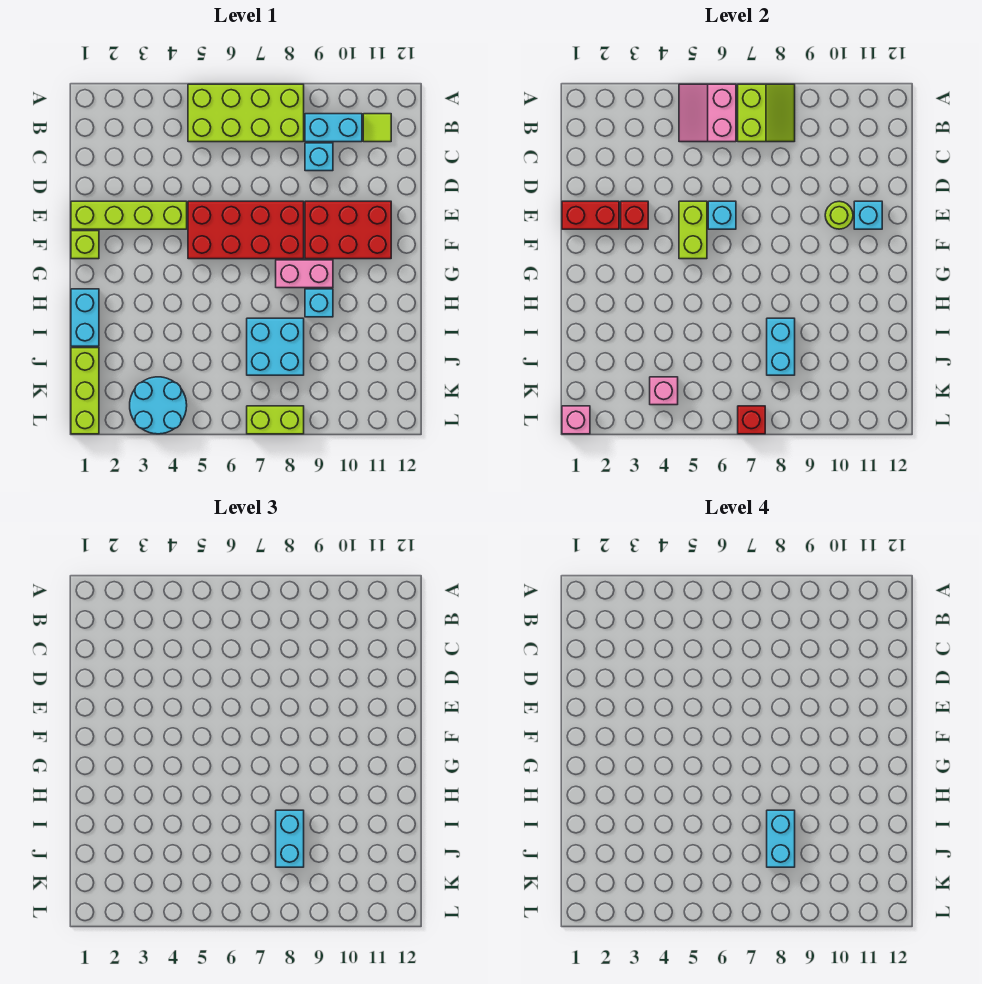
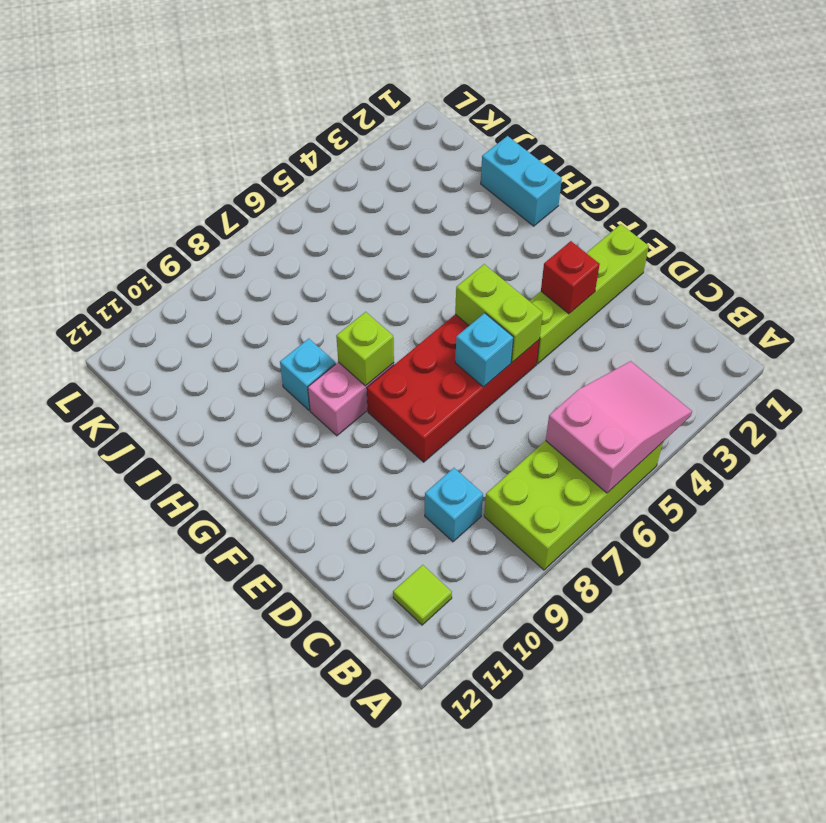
pink 2x3 slope [546,361,692,493] -> pink 2x2 slope [679,84,736,142]
lime 1x1 brick [336,312,394,386] -> lime 1x1 brick moved to [71,231,99,259]
none -> cyan 1x2 brick [305,114,362,142]
none -> red 2x3 brick [305,201,391,259]
none -> cyan 2x2 brick [247,318,304,375]

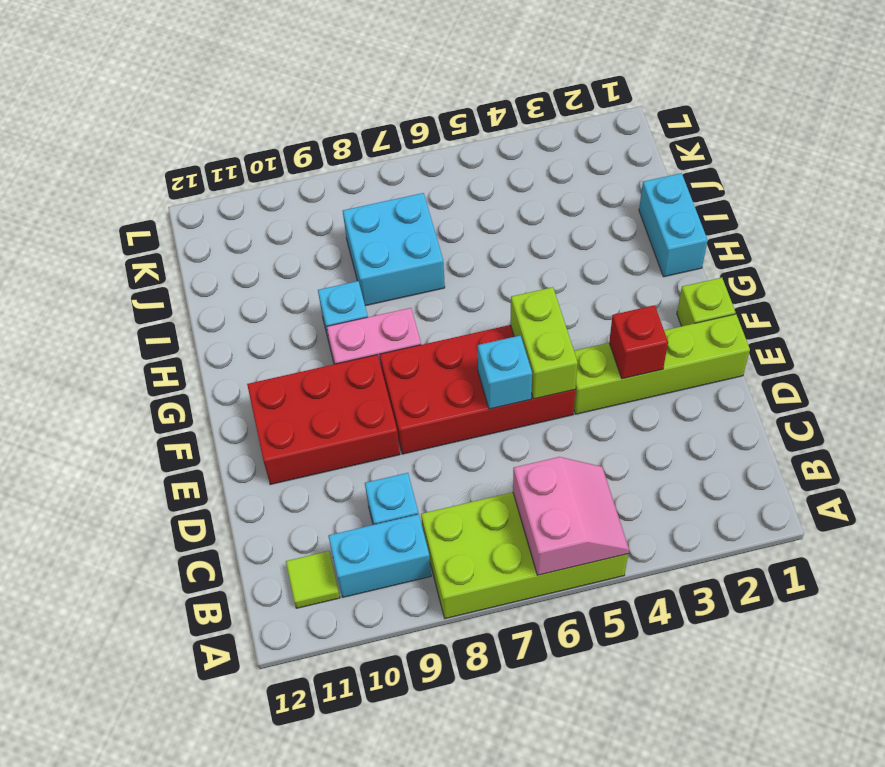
none -> lime 1x3 brick [71,348,99,434]
none -> cyan 2x2 round brick [130,377,187,434]
none -> lime 1x2 brick [247,406,304,434]

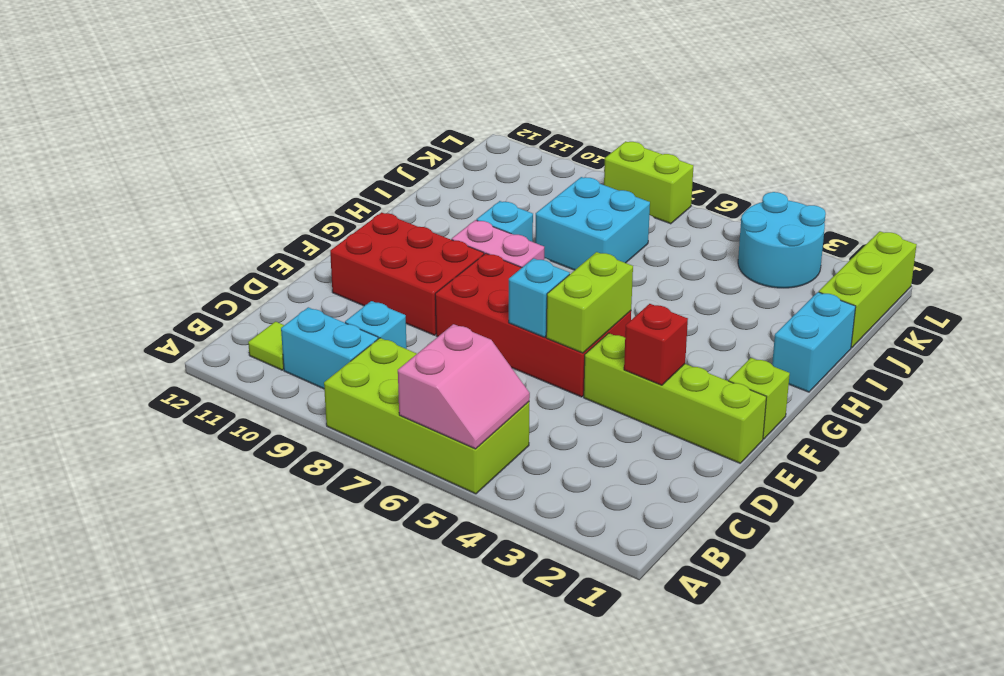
none -> lime 2x2 slope [738,84,795,142]
none -> red 1x2 brick [562,201,619,229]
none -> lime 1x1 round brick [825,201,853,229]

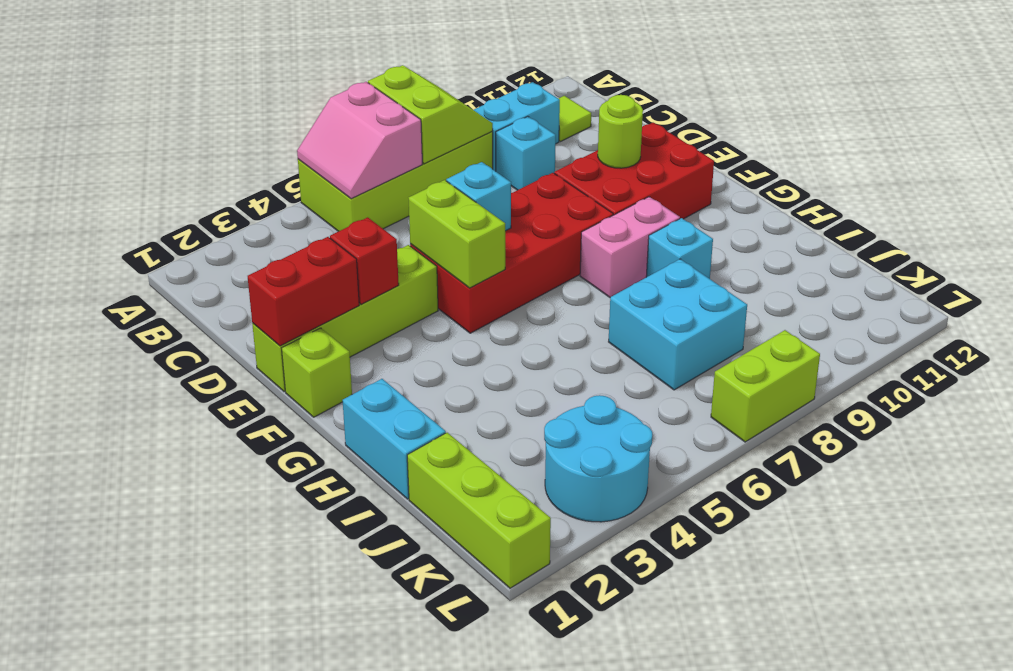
none -> cyan 1x1 brick [854,201,882,229]
none -> cyan 1x2 brick [767,318,795,375]
none -> pink 1x1 brick [650,377,678,405]

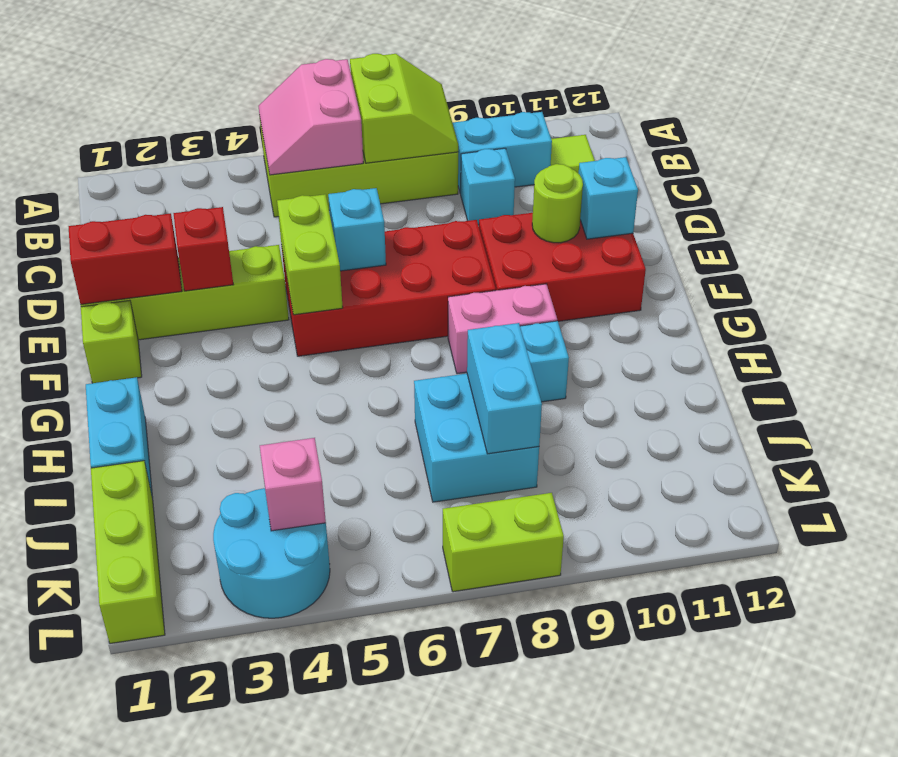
none -> pink 1x1 brick [562,406,590,434]
none -> red 1x1 brick [738,406,765,434]
none -> cyan 1x2 brick [276,810,304,867]

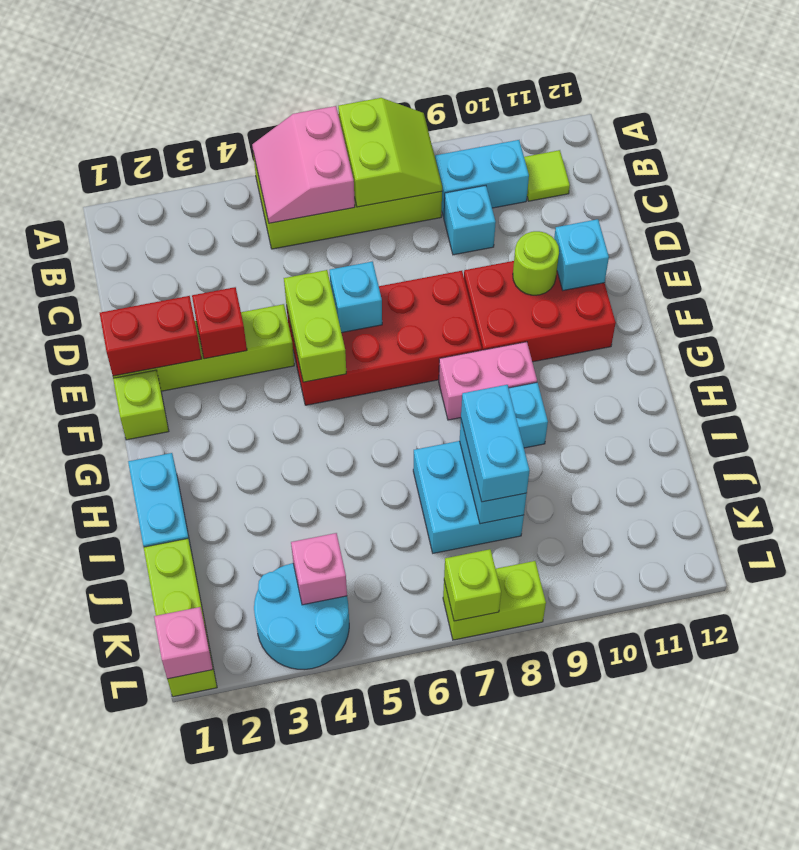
lime 1x1 brick [444,549,501,621] -> red 1x1 brick [738,406,765,434]
none -> cyan 1x2 brick [767,810,795,867]

